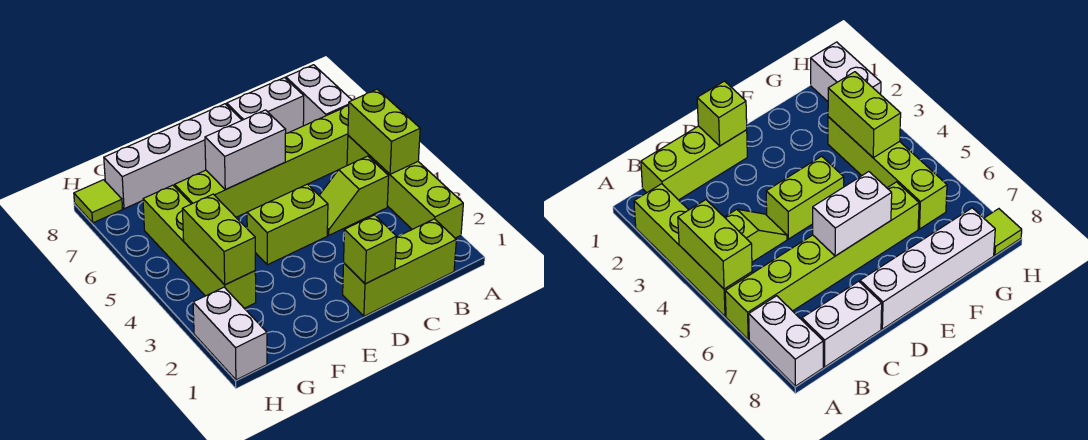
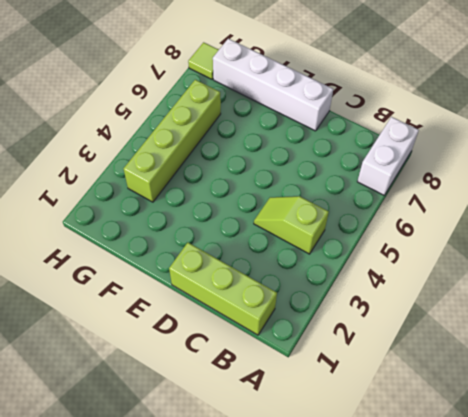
none -> lime 1x4 brick [347,135,463,238]
none -> lime 1x6 brick [174,106,349,217]
none -> white 1x2 brick [227,78,304,133]

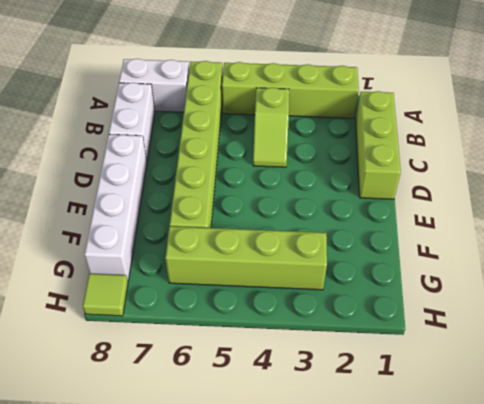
none -> lime 1x2 brick [247,184,328,265]
none -> white 1x2 brick [193,287,267,380]
none -> lime 1x2 brick [348,89,420,174]

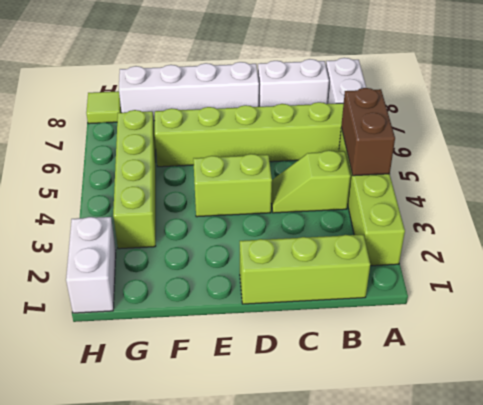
brown 1x2 brick [341,88,395,176] -> lime 1x2 brick [348,89,420,174]
none -> lime 1x1 brick [344,215,396,284]
none -> white 1x2 brick [205,110,286,190]
none -> lime 1x2 brick [182,194,255,285]

